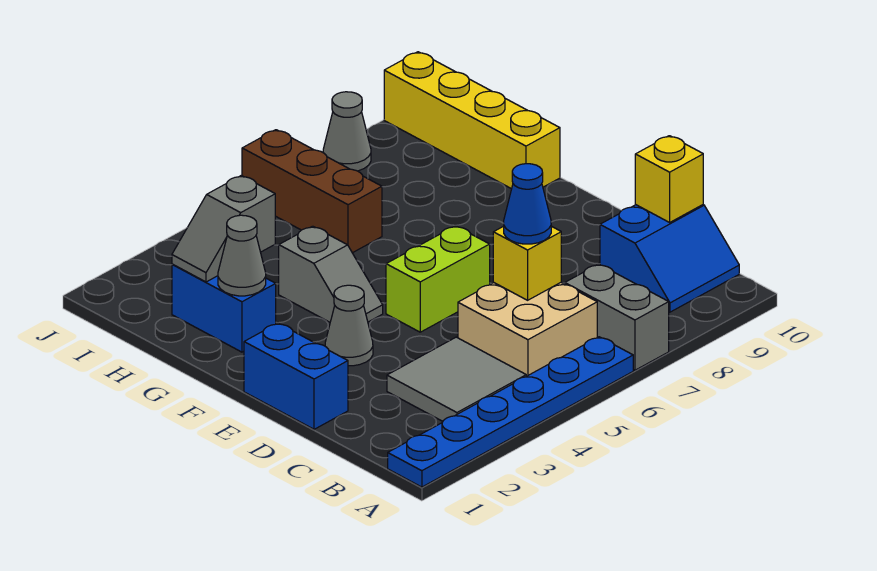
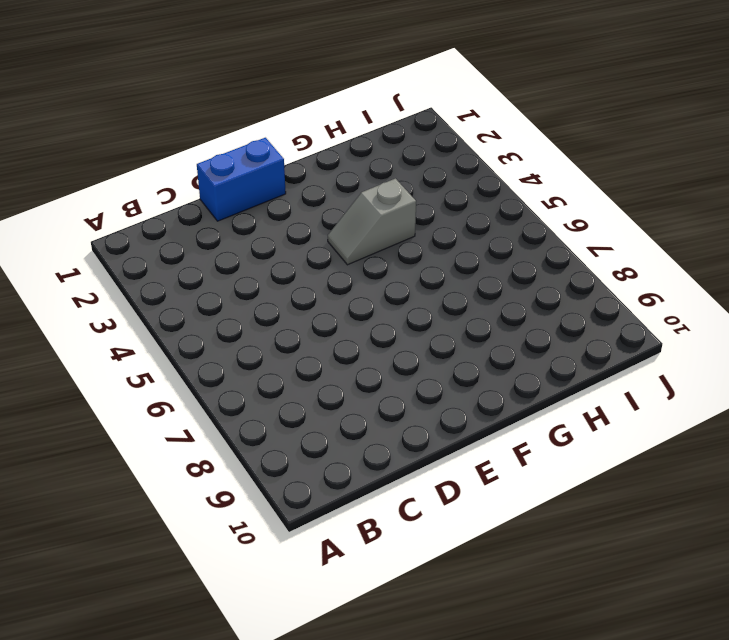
none -> blue 1x6 plate [388,337,633,487]
none -> grey 1x2 brick [565,264,669,370]
none -> grey 2x2 tile [387,337,526,421]

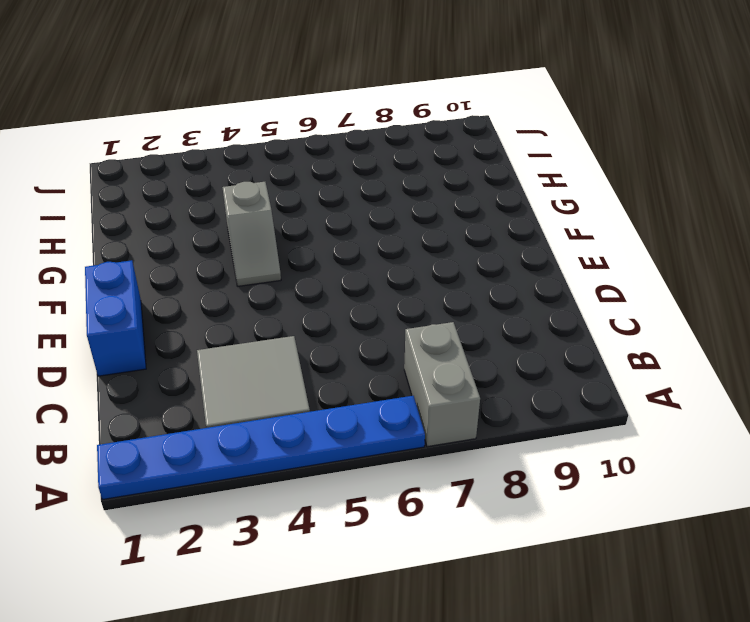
none -> tan 2x2 brick [458,283,597,376]
none -> blue 2x2 slope [600,205,739,312]
none -> grey 1x1 cone [325,285,373,366]

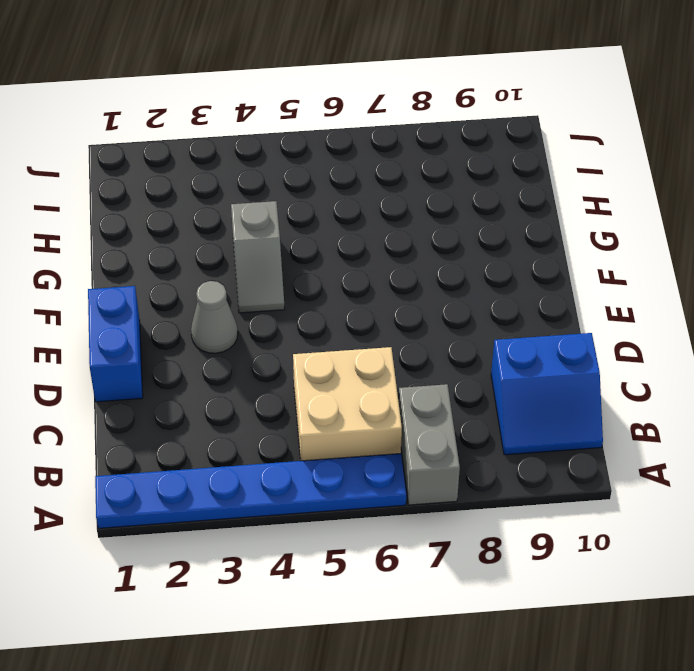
none -> grey 2x2 tile [387,337,526,421]
none -> lime 1x2 brick [386,226,490,332]
none -> blue 1x2 brick [172,264,276,352]

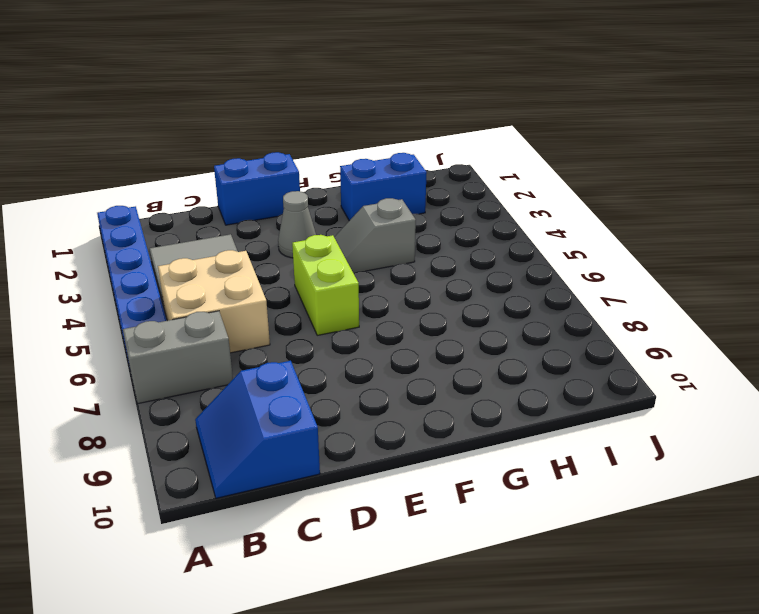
none -> yellow 1x4 brick [384,52,560,189]
none -> brown 1x3 brick [242,130,382,253]
none -> grey 1x1 cone [323,92,371,171]

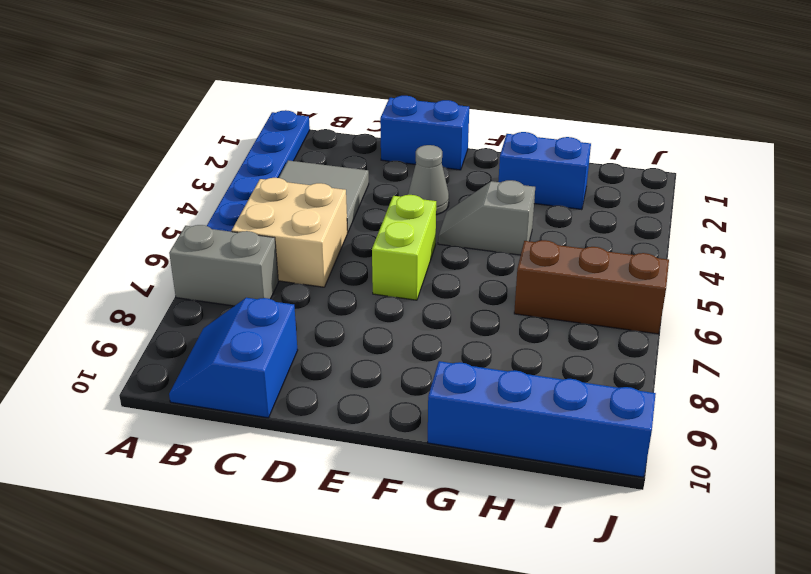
blue 1x4 brick [428,361,656,477] -> yellow 1x4 brick [384,52,560,189]
none -> grey 1x1 cone [323,92,371,171]
none -> yellow 1x1 brick [493,226,561,300]
none -> yellow 1x1 brick [635,136,703,222]

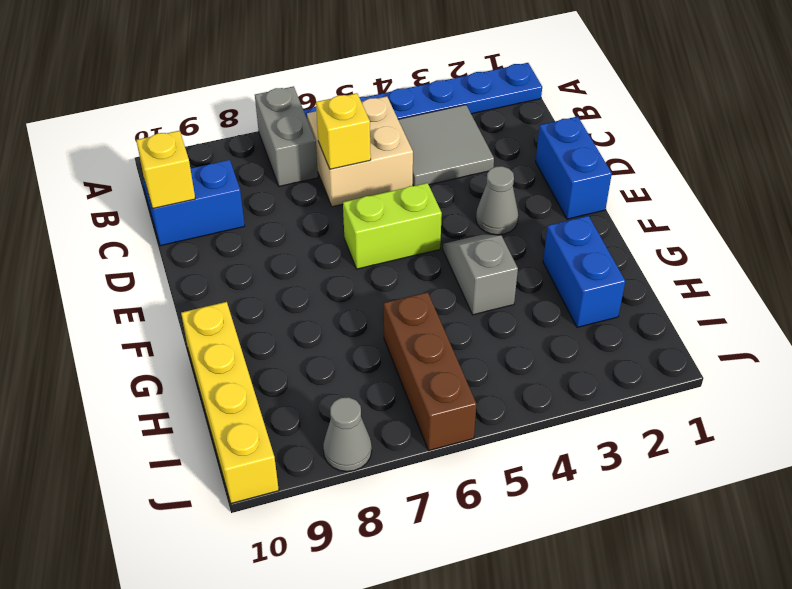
none -> grey 1x1 cone [218,215,266,296]
none -> grey 1x2 slope [172,176,275,282]
none -> blue 1x1 cone [504,164,551,244]

